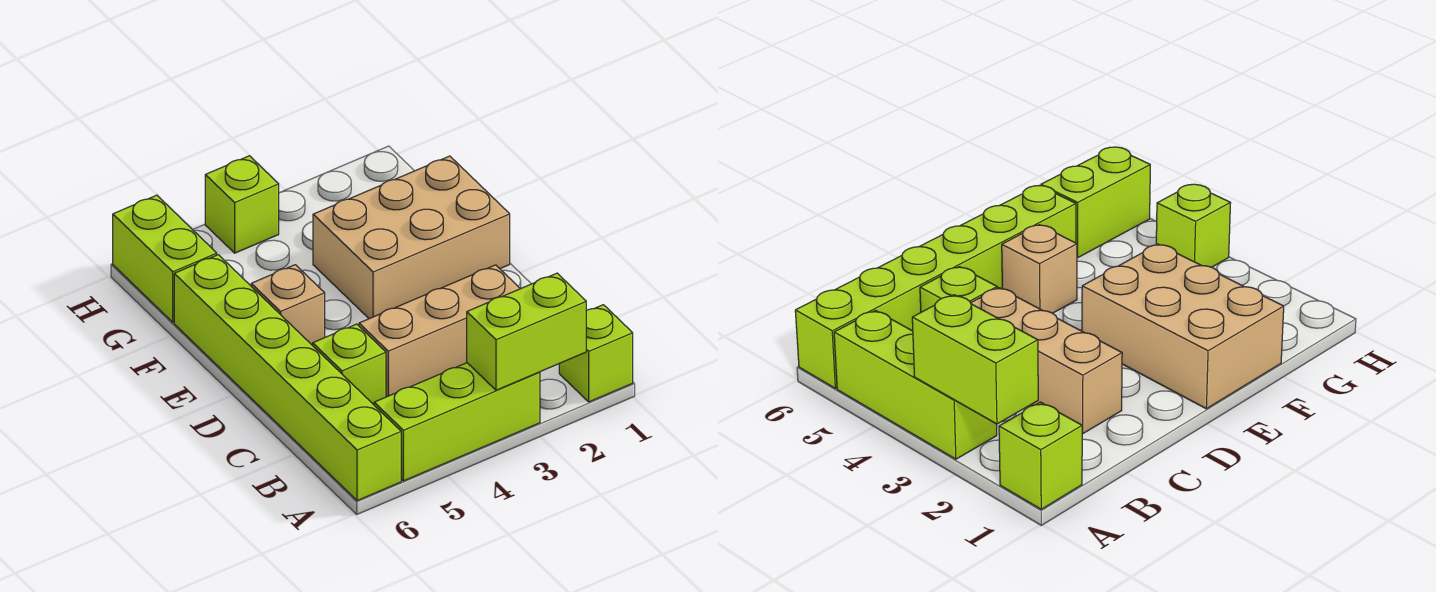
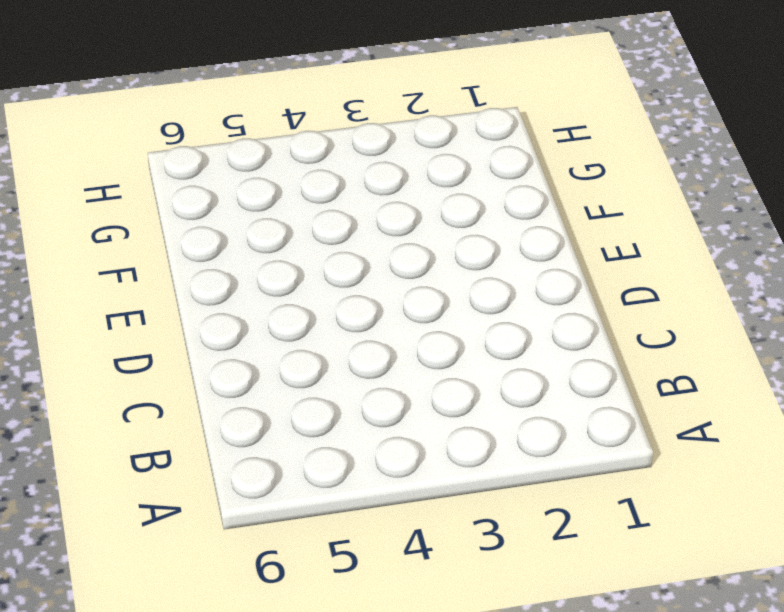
none -> lime 1x1 brick [559,305,633,402]
none -> lime 1x3 brick [374,363,540,481]

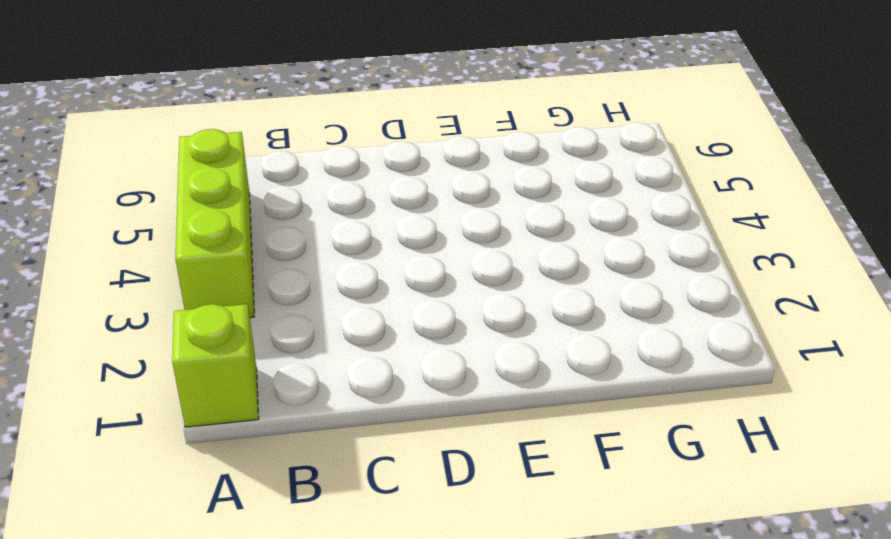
none -> lime 1x6 brick [174,255,401,501]
none -> tan 1x3 brick [359,265,520,397]

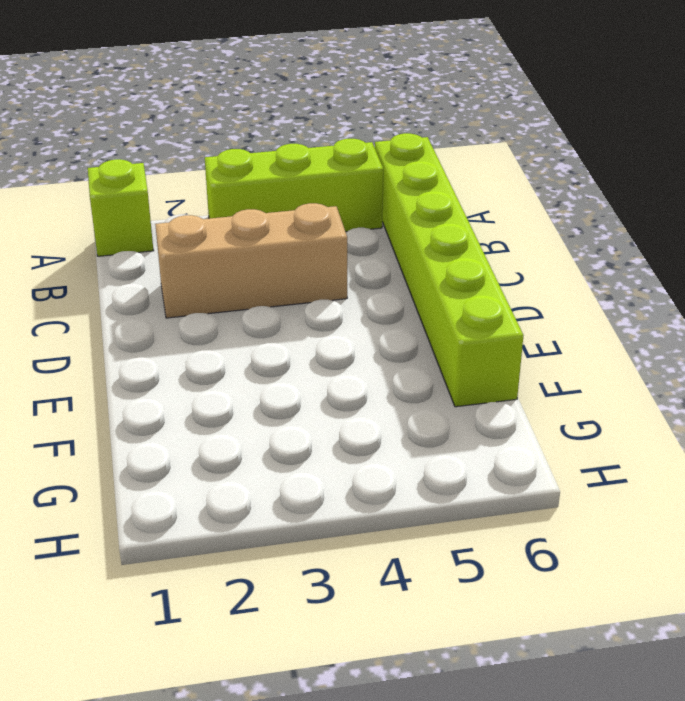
none -> lime 1x1 brick [313,324,386,405]
none -> tan 2x3 brick [313,156,510,319]

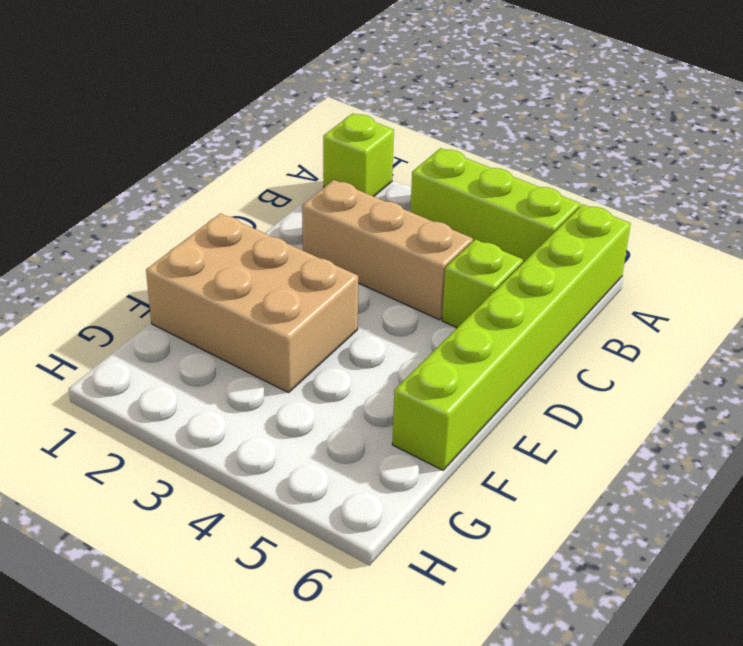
none -> tan 1x1 brick [251,265,325,346]
none -> lime 1x2 brick [113,195,217,322]

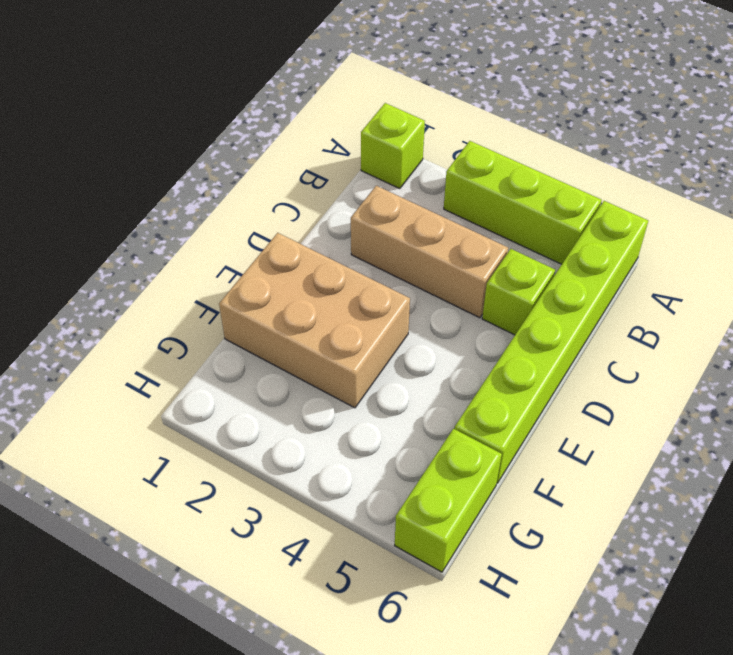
none -> tan 1x1 brick [251,265,325,346]
none -> lime 1x1 brick [205,156,279,253]

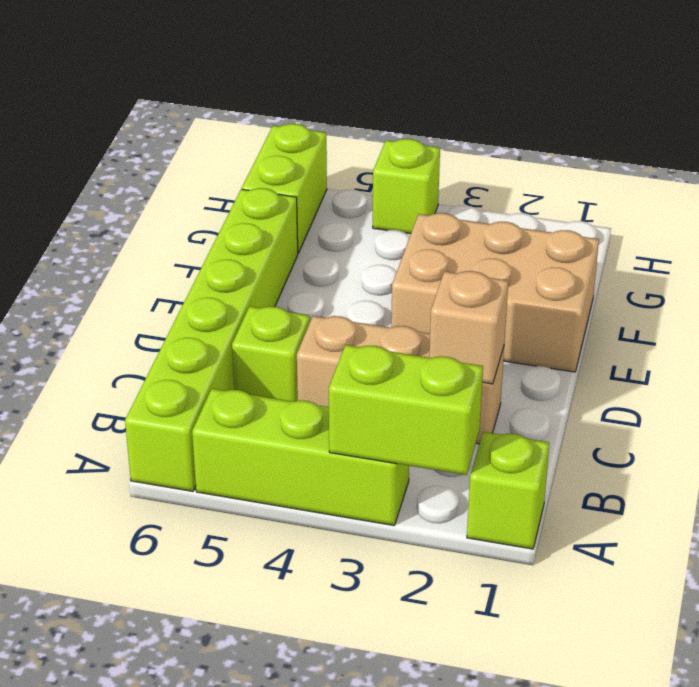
tan 1x1 brick [429,271,508,384] -> tan 1x1 brick moved to [251,265,325,346]

